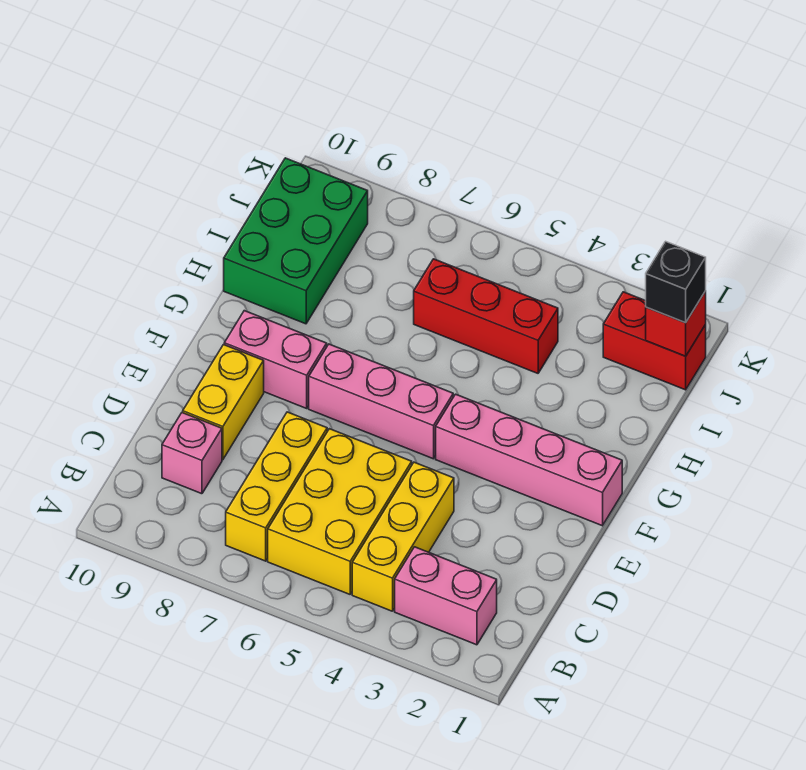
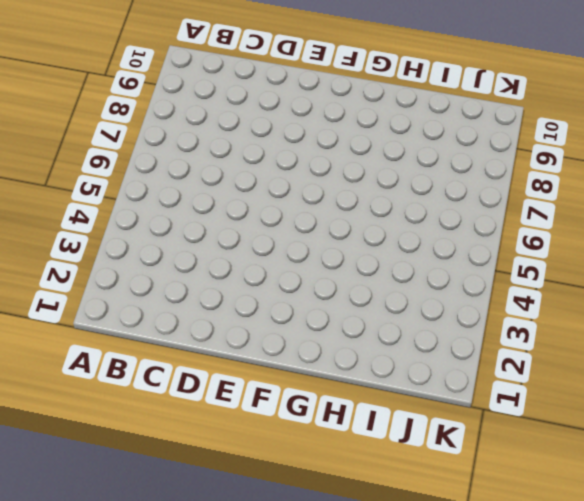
none -> pink 1x2 brick [395,547,497,645]
none -> yellow 1x3 brick [352,462,454,611]
none -> yellow 2x3 brick [268,429,412,594]

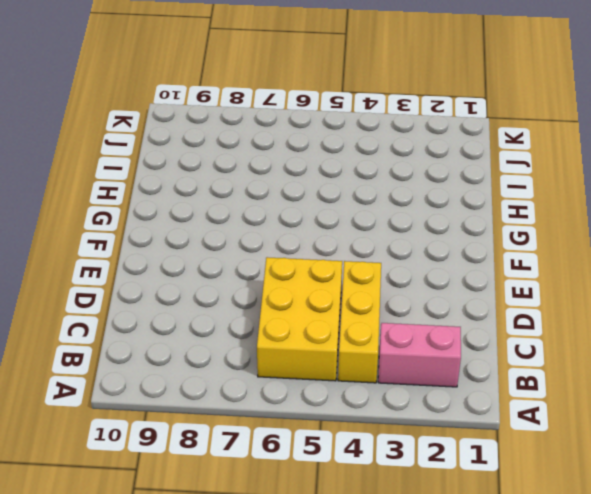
none -> yellow 1x3 brick [226,412,327,561]
none -> pink 1x1 brick [162,413,222,494]
none -> yellow 1x2 brick [183,345,264,460]

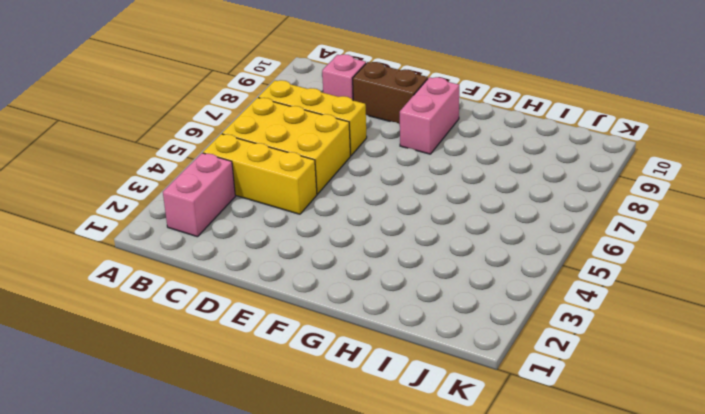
brown 1x2 brick [353,62,428,124] -> yellow 1x2 brick [183,345,264,460]
none -> pink 1x4 brick [436,394,622,526]
none -> pink 1x3 brick [309,344,453,459]
none -> green 2x3 brick [224,158,368,324]

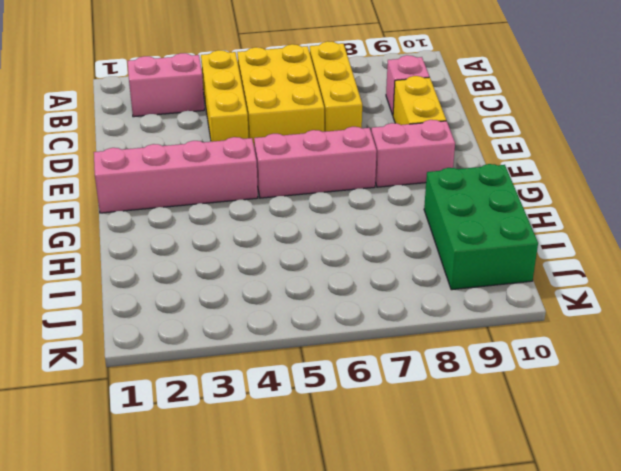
none -> red 1x3 brick [414,259,558,373]
none -> red 1x2 brick [603,292,706,390]
none -> red 1x1 brick [646,291,706,356]

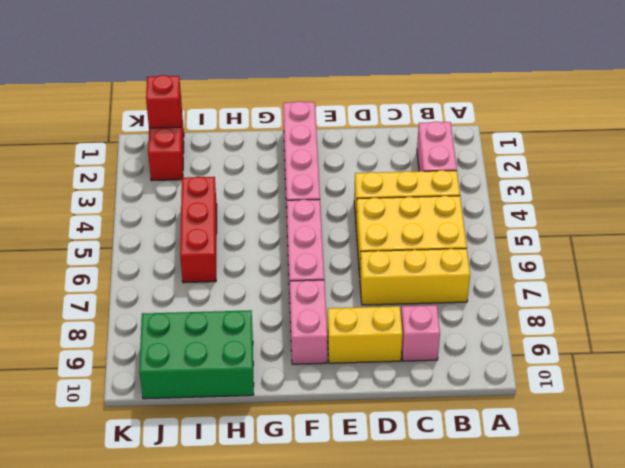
none -> black 1x1 brick [646,241,706,323]

